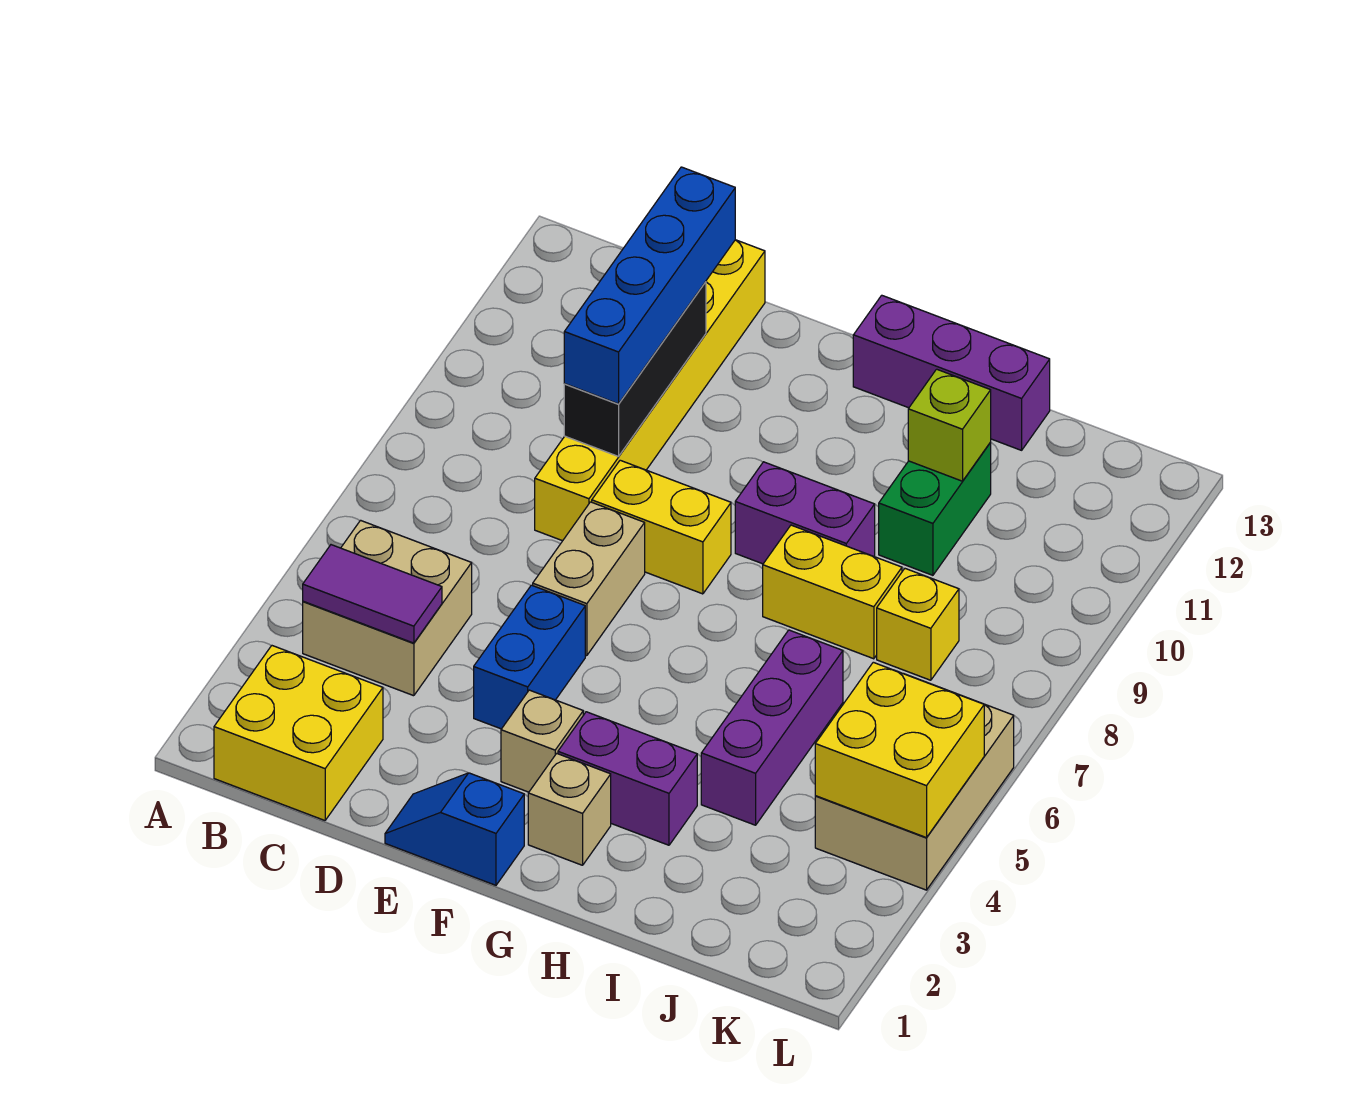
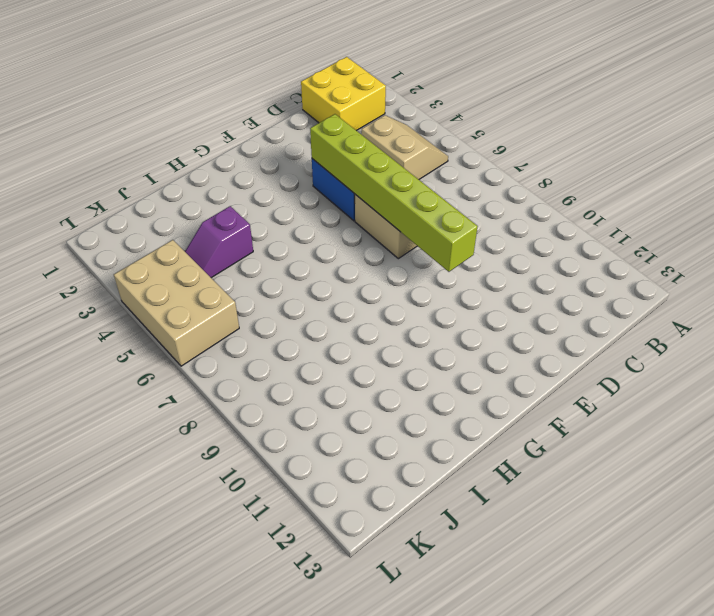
tan 2x2 slope [362,115,448,179] -> tan 2x2 brick [303,520,472,696]
lime 1x6 brick [310,114,478,272] -> none
purple 1x2 slope [185,206,253,278] -> purple 1x3 brick [701,630,843,825]
none -> yellow 1x6 brick [535,240,765,541]
none -> blue 1x2 slope [385,773,524,885]
none -> yellow 1x2 brick [592,460,731,594]

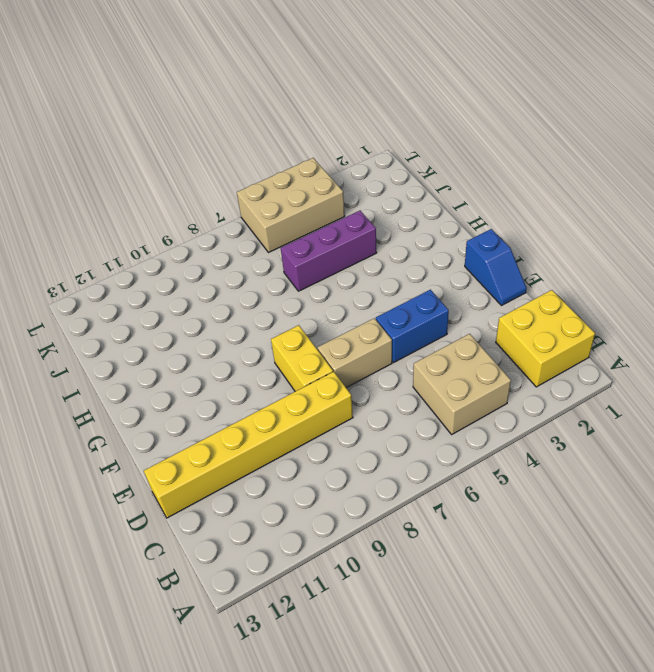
none -> tan 1x1 brick [501,690,583,792]
none -> tan 1x1 brick [528,754,611,865]
none -> purple 1x2 brick [558,712,697,845]

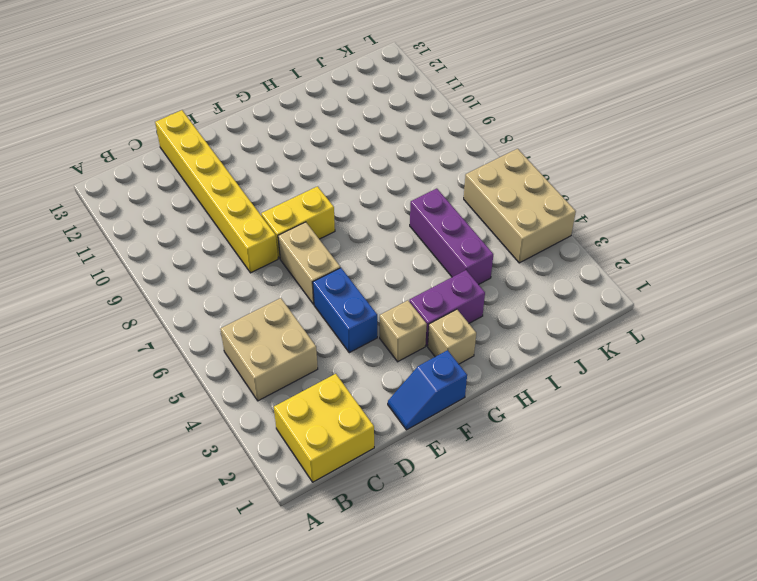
none -> purple 1x2 brick [735,462,875,564]
none -> purple 1x3 brick [853,295,1050,450]
none -> yellow 1x2 brick [763,525,902,659]

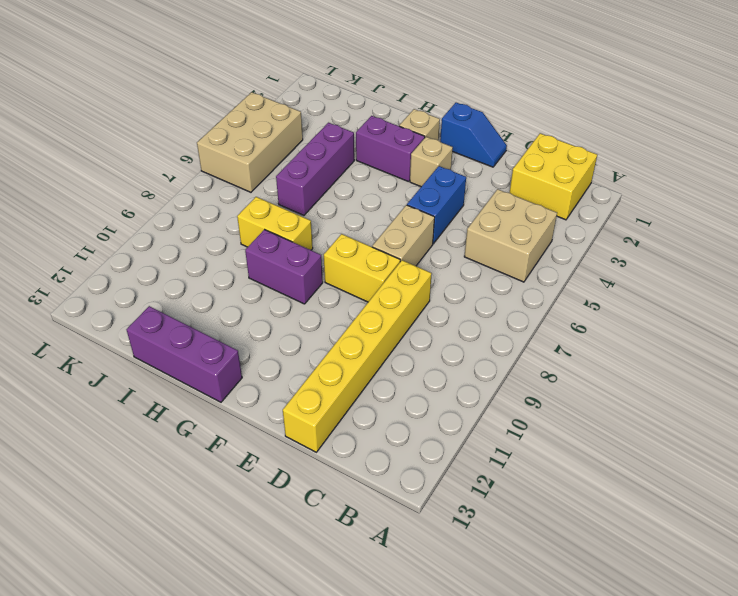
none -> green 1x2 brick [879,443,991,575]
none -> yellow 1x1 brick [877,569,959,680]
none -> purple 1x2 tile [303,545,442,643]

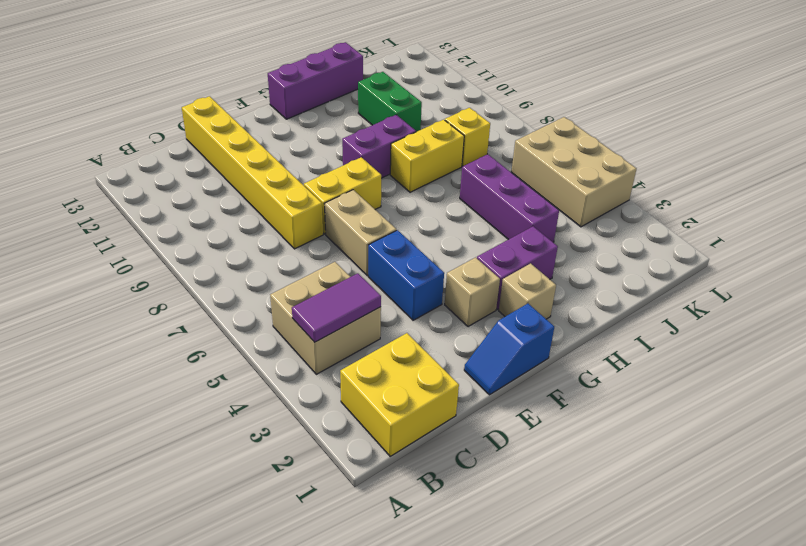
none -> black 1x3 brick [564,282,706,456]
none -> lime 1x1 brick [908,369,991,481]
none -> yellow 2x2 brick [815,662,984,838]

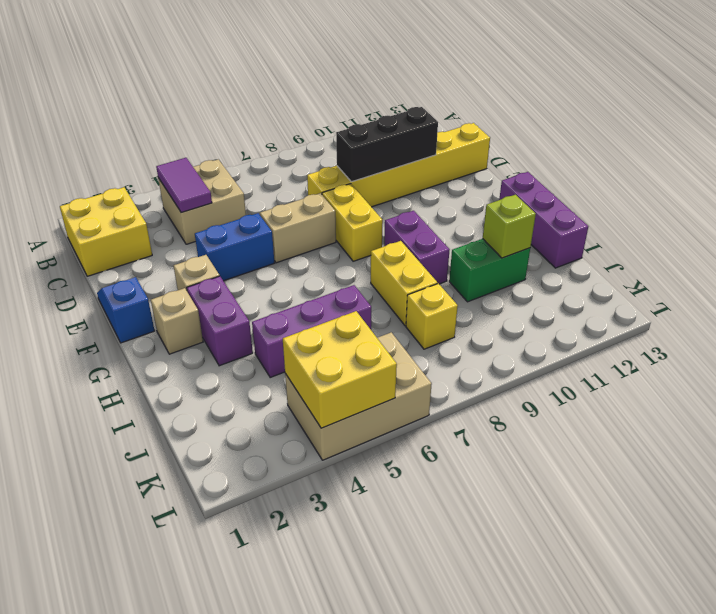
none -> blue 1x4 brick [564,167,735,404]

